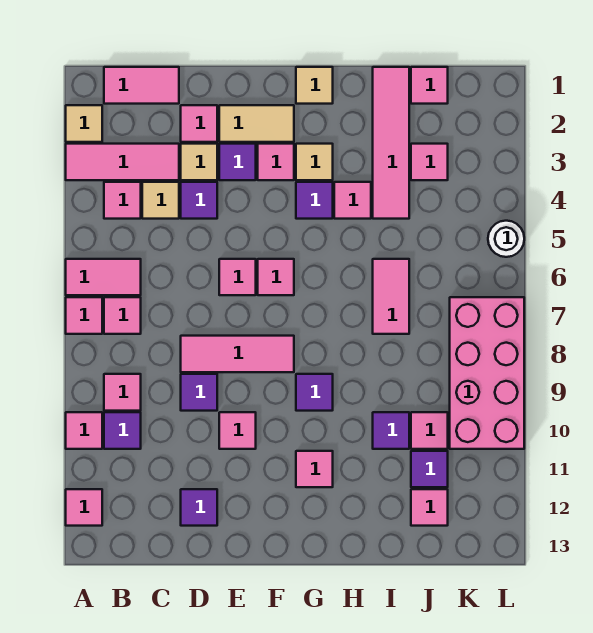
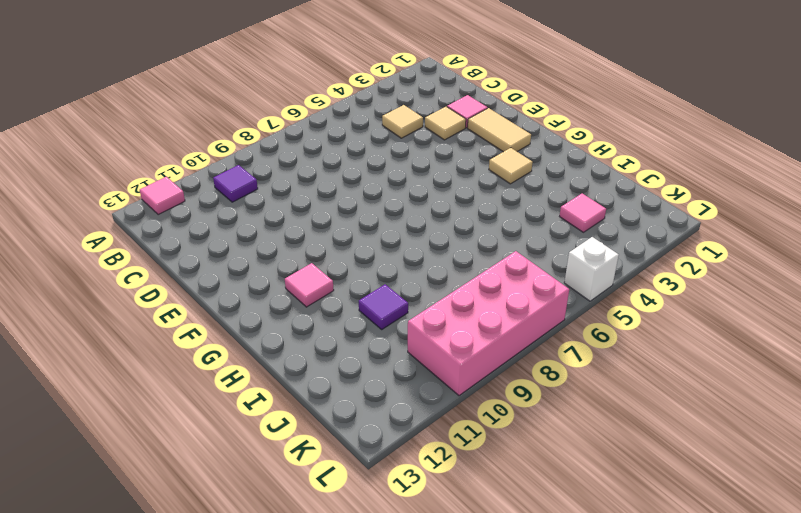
white 1x1 brick [564,237,619,301] -> white 1x1 round brick [488,221,524,257]
none -> tan 1x1 tile [66,105,102,142]
none -> pink 1x3 tile [66,144,179,180]
none -> pink 1x2 tile [66,259,141,295]
none -> pink 1x1 tile [66,297,102,334]

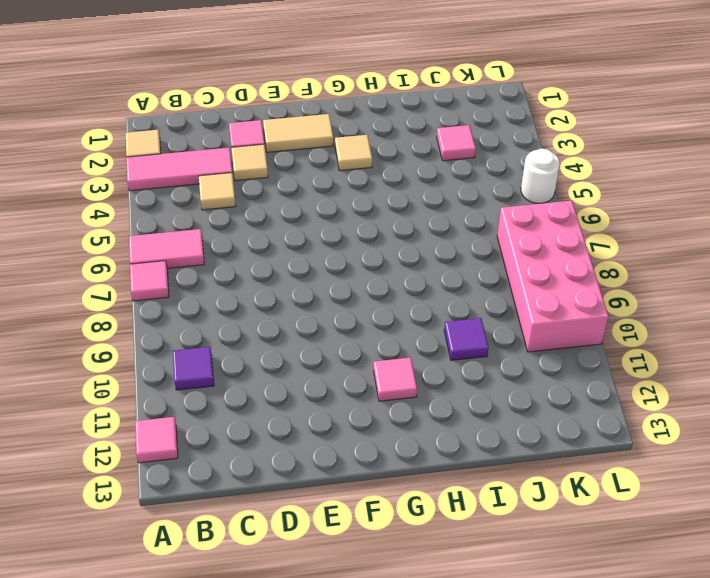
none -> pink 1x1 tile [66,412,102,449]
none -> pink 1x2 tile [104,67,179,104]
none -> pink 1x1 tile [104,182,141,219]
none -> pink 1x1 tile [104,297,141,334]

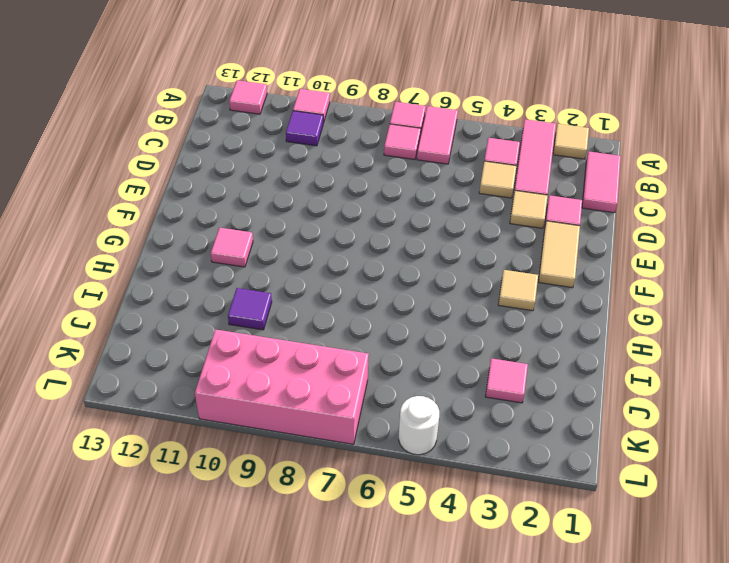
none -> pink 1x1 tile [104,374,141,411]
none -> purple 1x1 tile [181,182,217,219]
none -> pink 1x3 tile [181,336,294,372]
none -> purple 1x1 tile [181,374,217,411]

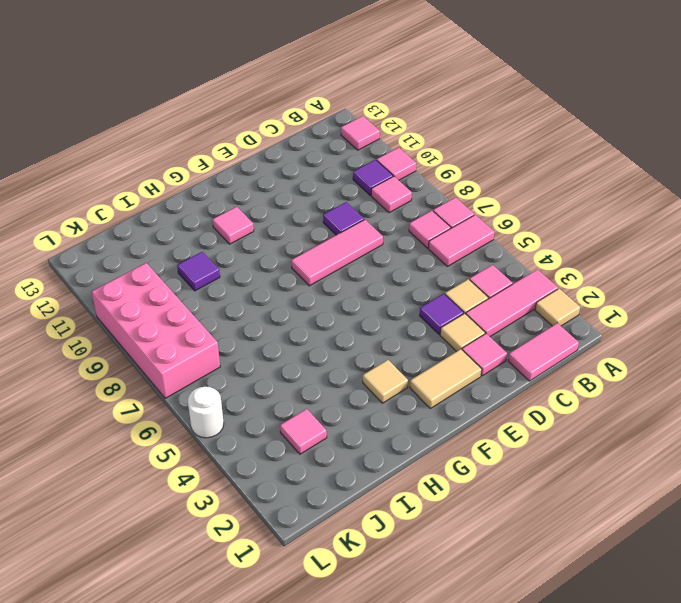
none -> purple 1x1 tile [181,489,217,526]
none -> purple 1x1 tile [219,144,256,180]
none -> pink 1x1 tile [219,259,256,295]
none -> pink 1x1 tile [219,412,256,449]

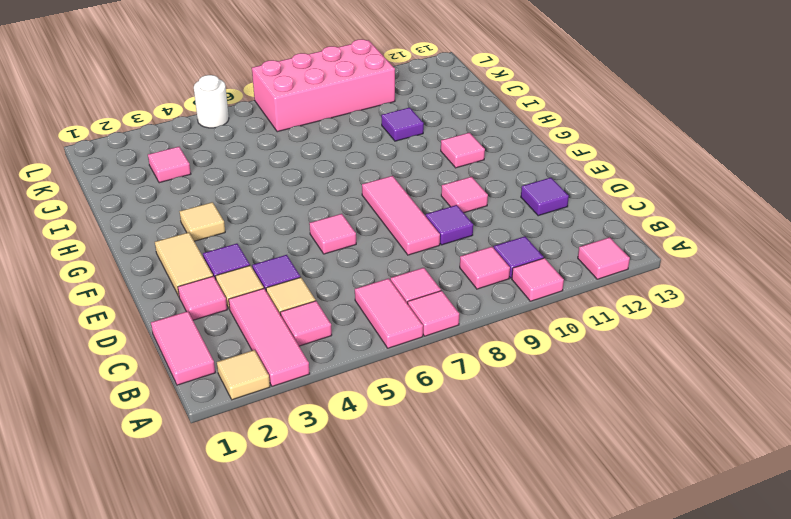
none -> pink 1x1 tile [258,144,294,180]
none -> pink 1x1 tile [258,259,294,295]
none -> tan 1x1 tile [296,67,333,104]
none -> purple 1x1 tile [296,182,333,219]

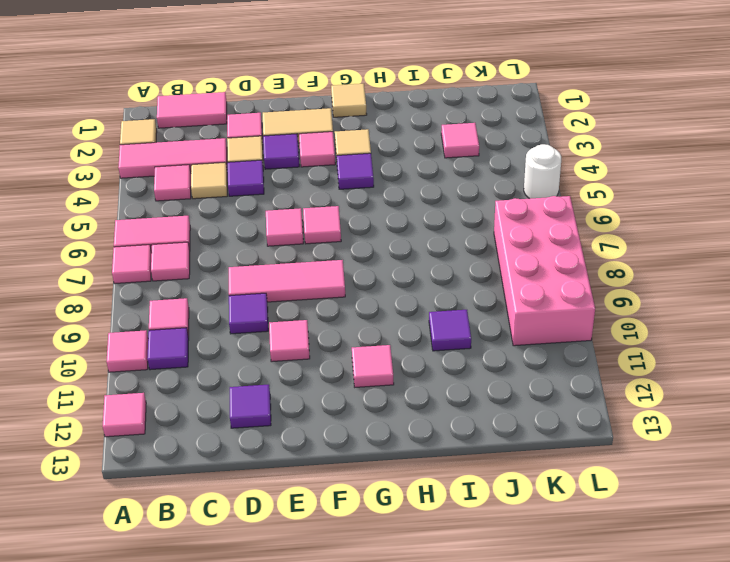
none -> purple 1x1 tile [296,374,333,411]
none -> pink 1x1 tile [334,182,371,219]
none -> pink 1x4 tile [373,67,409,219]
none -> pink 1x2 tile [373,259,409,334]

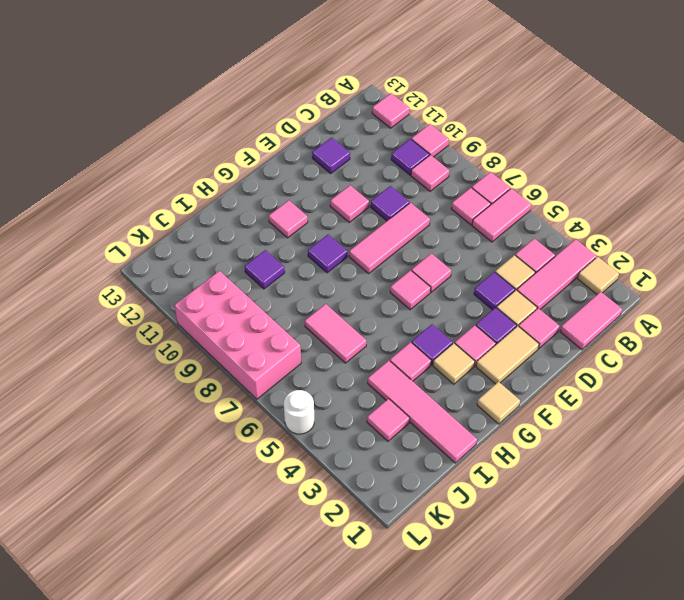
none -> pink 1x1 tile [411,67,448,104]
none -> pink 1x1 tile [411,412,448,449]
none -> purple 1x1 tile [411,451,448,487]
none -> pink 1x1 tile [411,489,448,526]

